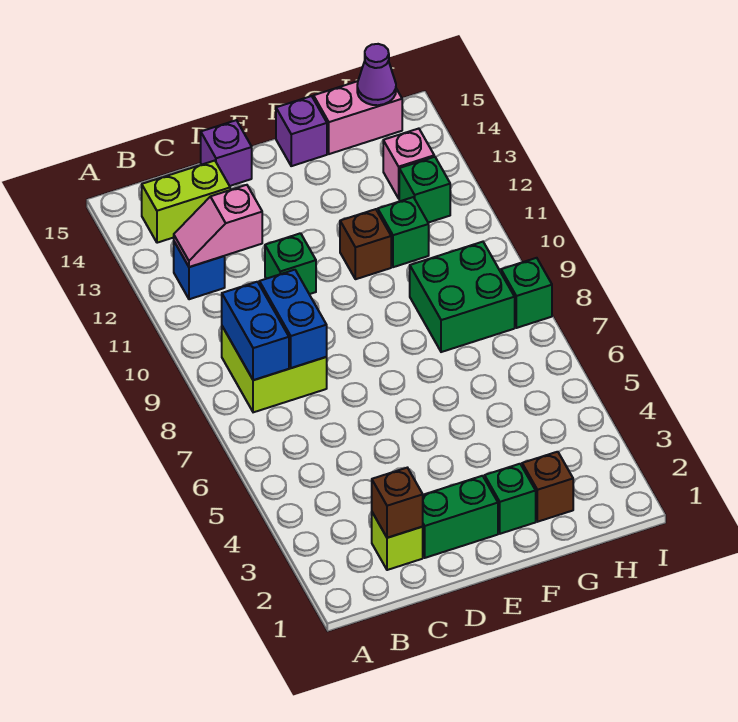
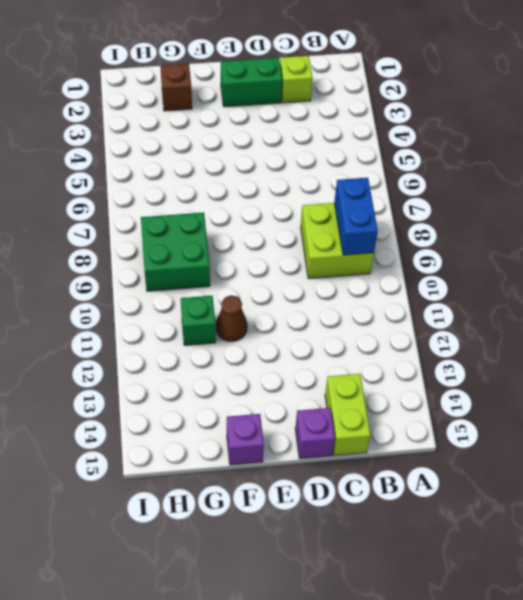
lime 1x2 brick [325,374,370,456] -> lime 1x2 brick turned to [142,161,230,243]
brown 1x1 cone [216,296,247,341] -> brown 1x1 brick [340,209,391,279]
none -> blue 1x1 brick [174,242,225,299]
none -> green 1x1 brick [265,233,316,294]
none -> green 1x1 brick [485,464,536,534]

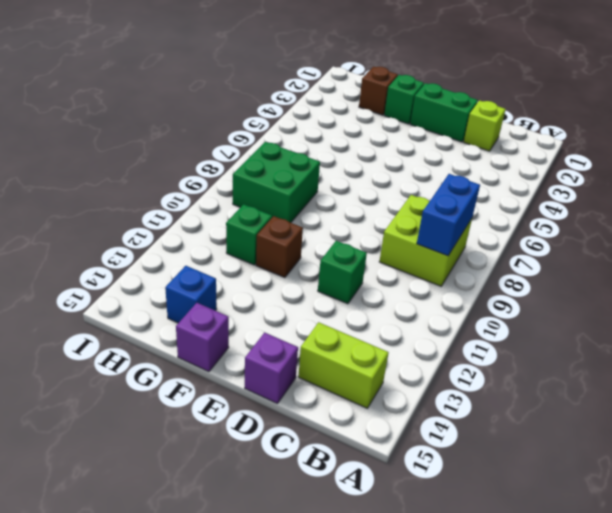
blue 1x1 brick [165,266,217,323] -> blue 1x1 brick moved to [174,242,225,299]
none -> pink 1x2 brick [314,81,402,154]
none -> green 1x1 brick [399,157,450,223]
none -> pink 1x1 brick [383,129,434,198]

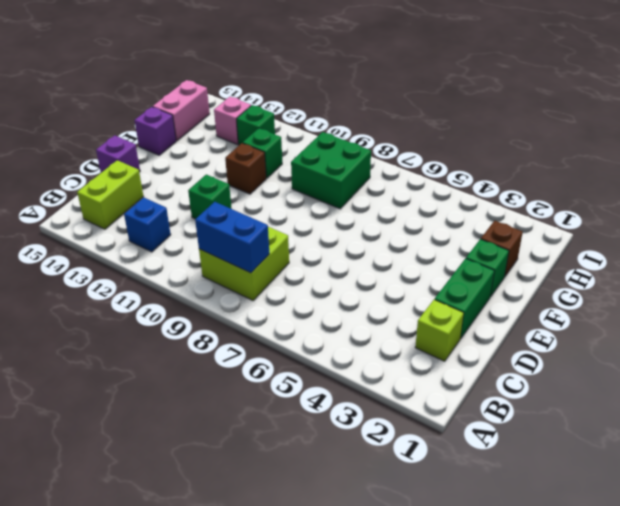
none -> green 1x1 brick [501,258,552,328]
none -> pink 1x2 slope [174,185,262,267]
none -> brown 1x1 brick [372,468,423,538]

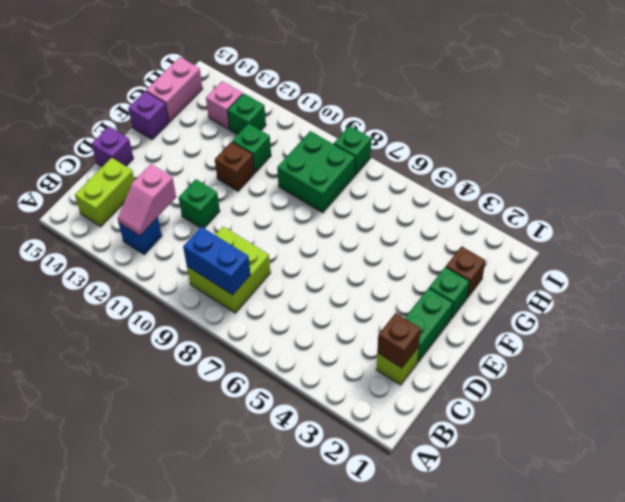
none -> blue 1x2 brick [259,270,327,368]
none -> purple 1x1 cone [357,44,396,105]

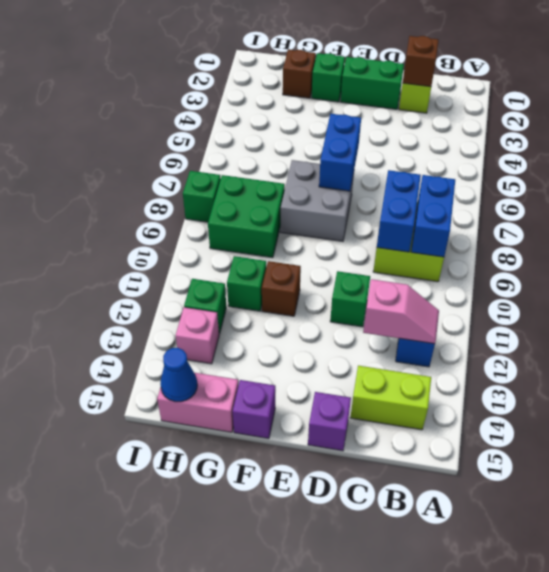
blue 1x2 brick [319,114,361,191] -> none
grey 2x2 brick [280,160,354,241] -> none
blue 1x1 cone [160,348,197,402] -> purple 1x1 cone [357,44,396,105]

